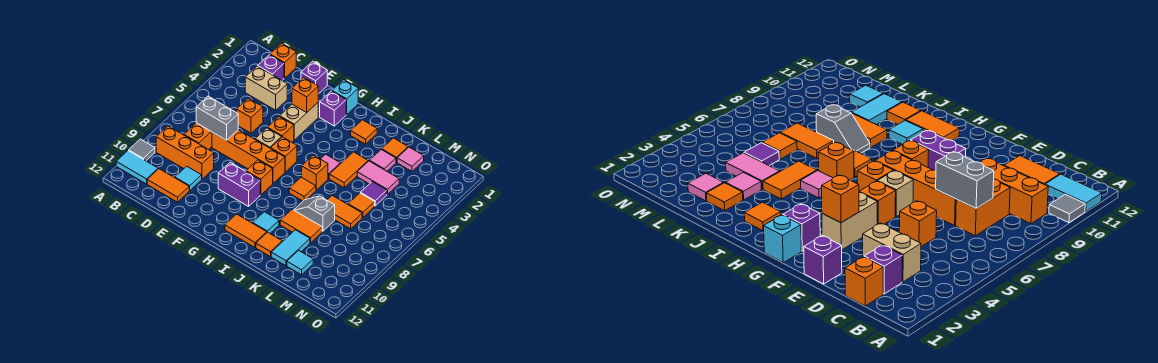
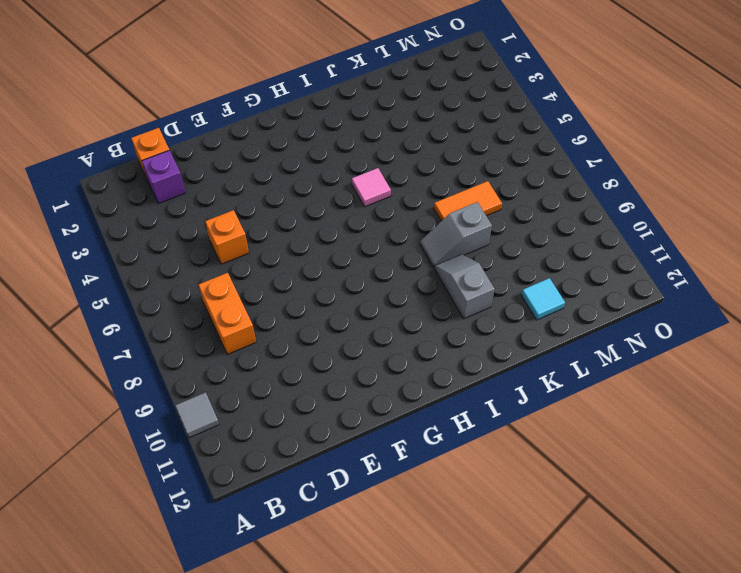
grey 1x2 slope [435,255,495,319] -> orange 1x2 tile [280,209,322,243]
none -> cyan 1x2 tile [116,151,158,184]
none -> orange 1x3 brick [156,126,214,179]
none -> tan 1x2 brick [245,66,287,110]
none -> orange 1x2 tile [147,169,189,202]

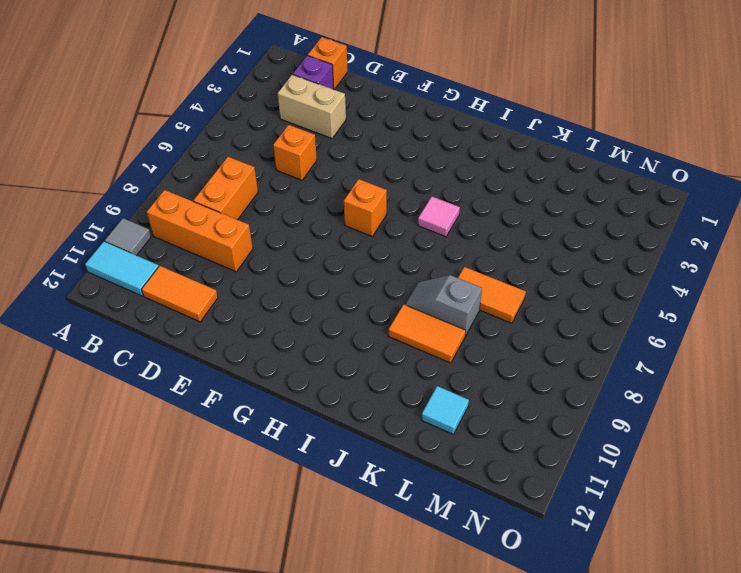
none -> orange 1x4 brick [212,130,285,183]
none -> cyan 1x1 tile [175,166,202,191]
none -> purple 1x1 brick [301,61,327,94]
none -> tan 1x2 brick [280,103,318,140]

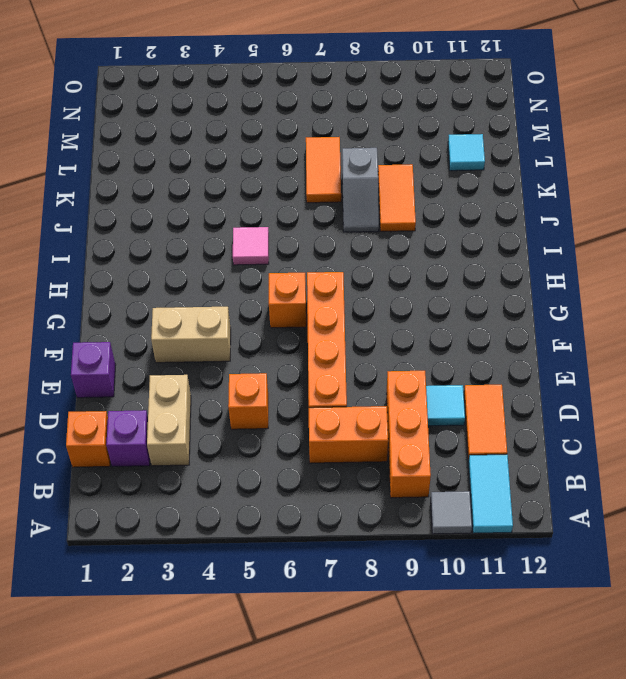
none -> orange 1x1 brick [267,116,294,142]
none -> tan 1x1 brick [255,128,282,148]
none -> purple 1x2 brick [218,162,260,206]
none -> cyan 1x1 brick [332,80,358,114]

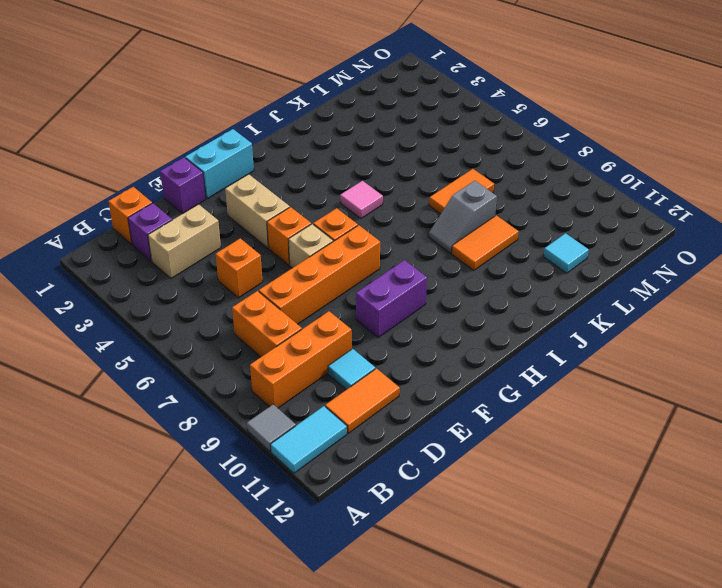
cyan 1x2 brick [185,129,254,199] -> cyan 1x1 brick [332,80,358,114]
none -> purple 1x1 brick [320,91,347,126]
none -> orange 1x1 brick [246,160,273,195]
none -> orange 1x2 tile [225,214,267,247]
none -> orange 1x1 tile [351,120,377,144]

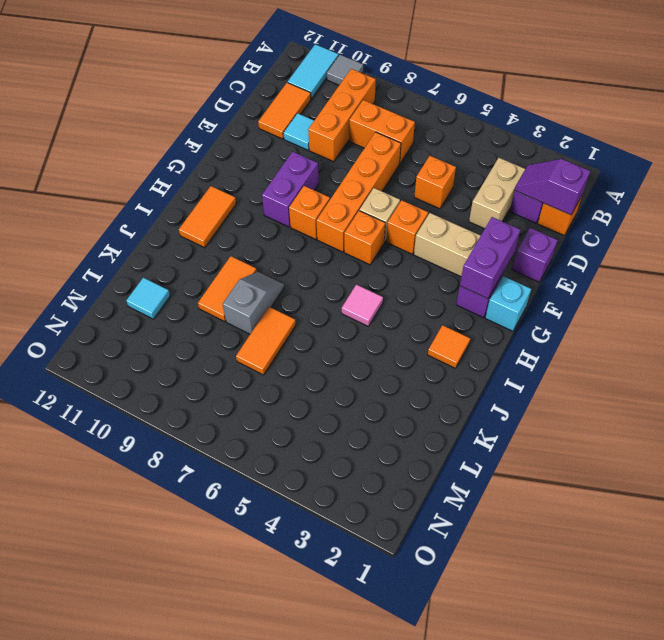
purple 1x2 slope [515,159,590,215] -> none
purple 1x2 brick [460,217,520,299] -> none
none -> orange 1x1 brick [302,155,328,190]
none -> orange 1x1 tile [289,177,316,201]
none -> cyan 1x1 tile [253,212,279,233]
none -> orange 1x2 tile [329,152,368,188]

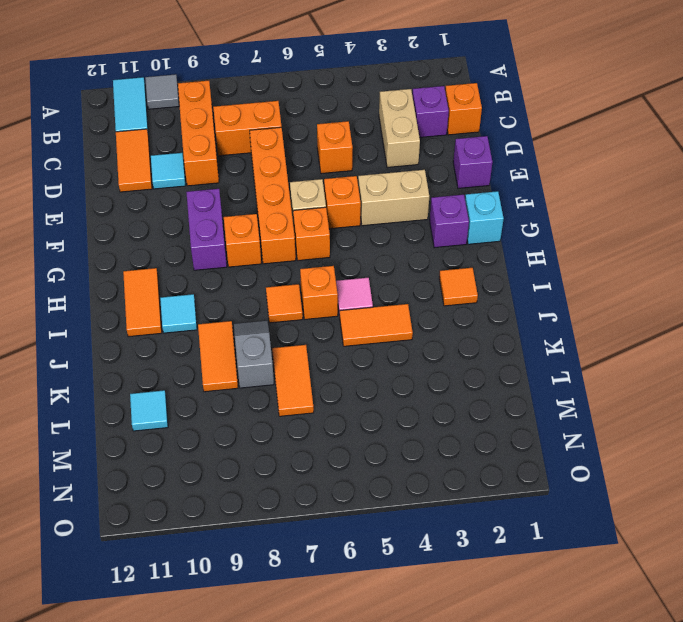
none -> orange 1x1 tile [256,232,282,257]
none -> orange 1x1 tile [382,138,408,162]
none -> pink 1x1 tile [370,149,396,171]
none -> pink 1x2 tile [357,161,399,194]

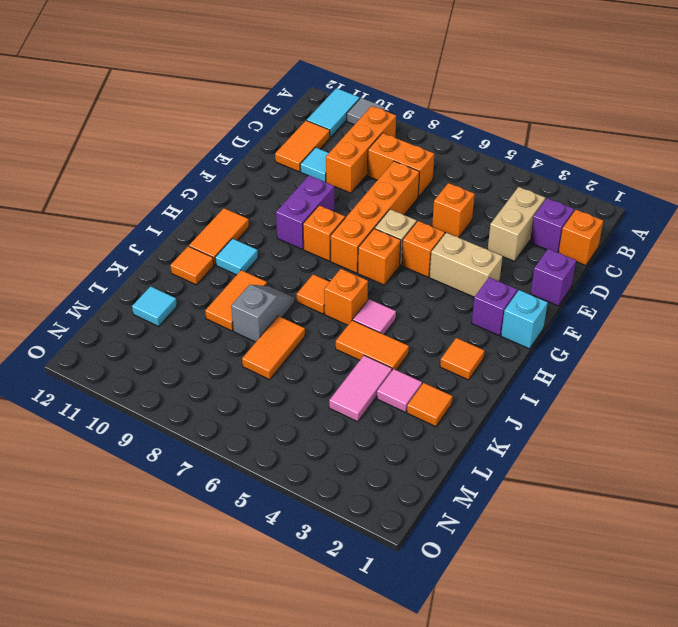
none -> cyan 1x2 tile [271,230,310,266]
none -> pink 1x1 tile [397,147,424,171]
none -> purple 1x1 tile [361,182,387,206]
none -> orange 1x1 tile [348,193,375,217]

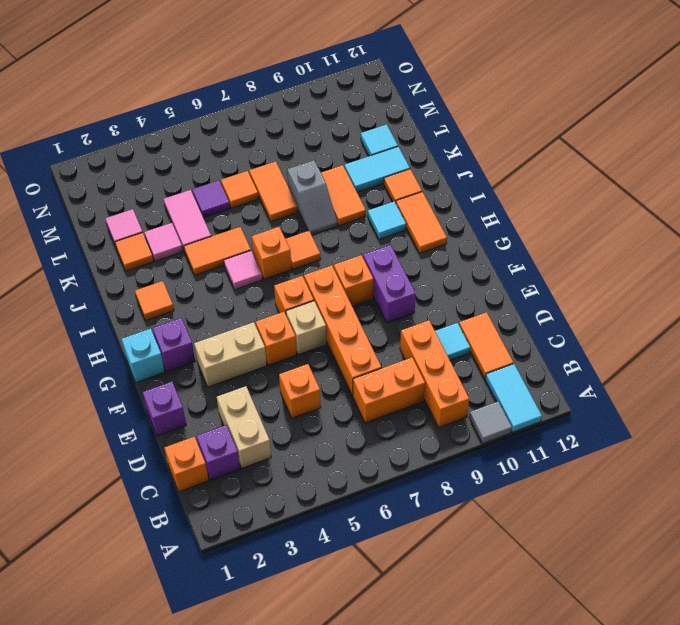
none -> grey 1x2 brick [196,96,238,140]
none -> orange 1x1 brick [292,77,318,113]

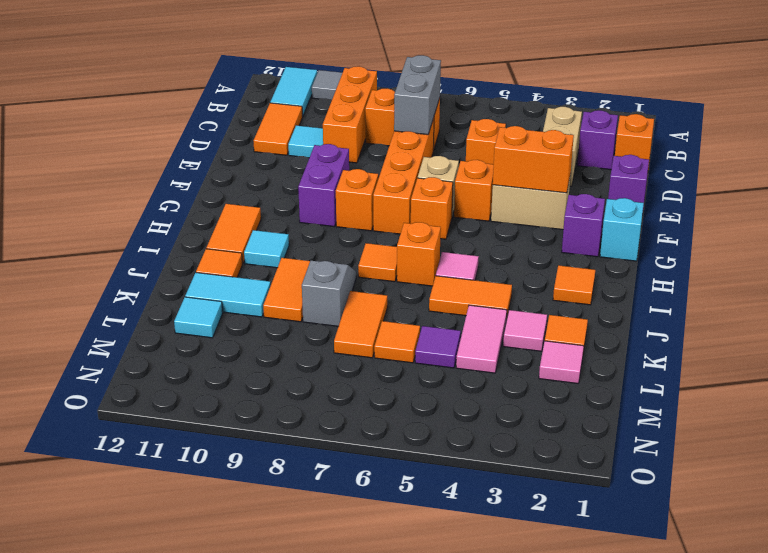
orange 1x2 brick [493,126,574,193] -> orange 1x1 brick [292,77,318,113]

